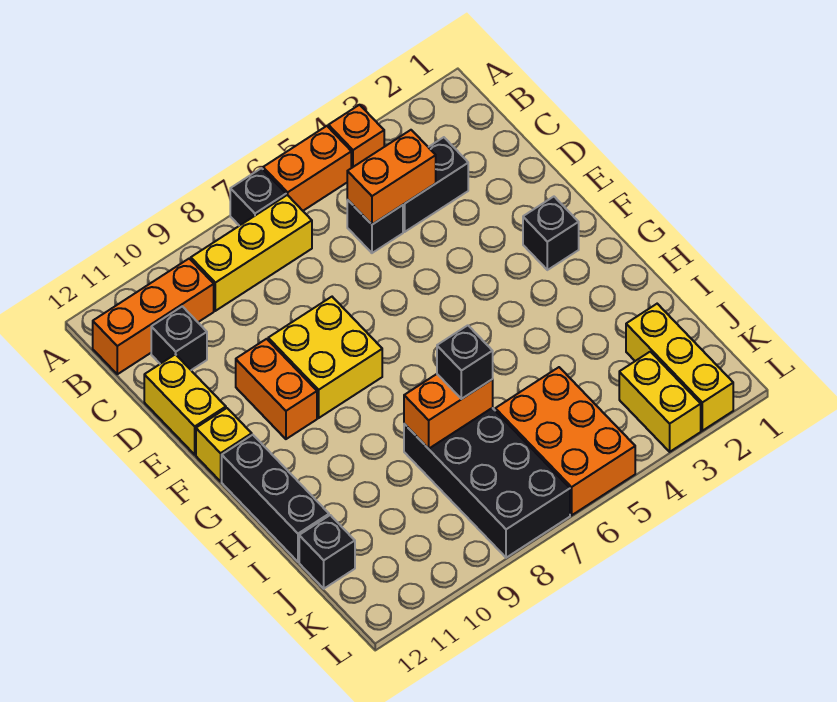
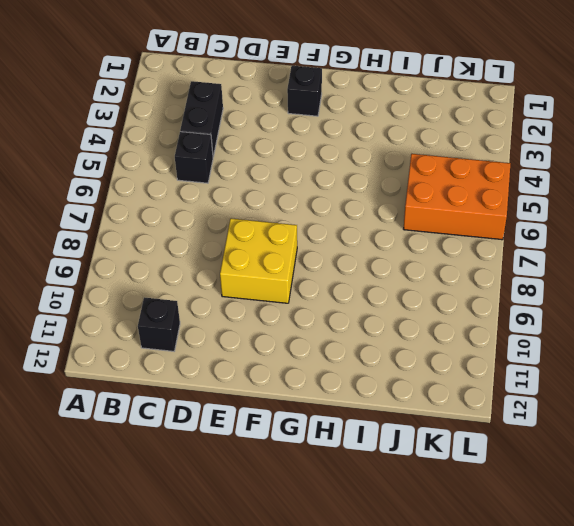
none -> orange 1x1 brick [328,105,384,168]
none -> orange 1x2 brick [263,126,351,211]
none -> black 1x1 brick [230,168,286,226]

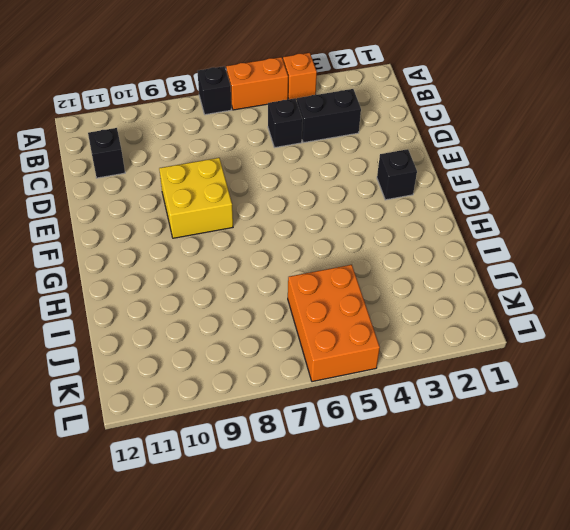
none -> yellow 1x3 brick [191,195,312,311]
none -> orange 1x3 brick [93,259,214,374]
none -> yellow 1x2 brick [144,354,226,455]

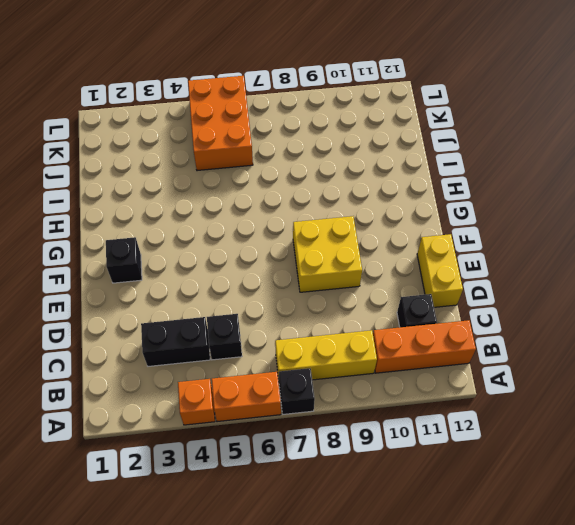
none -> orange 1x2 brick [236,339,317,439]
none -> yellow 1x1 brick [196,408,252,481]
none -> black 1x3 brick [222,435,329,562]

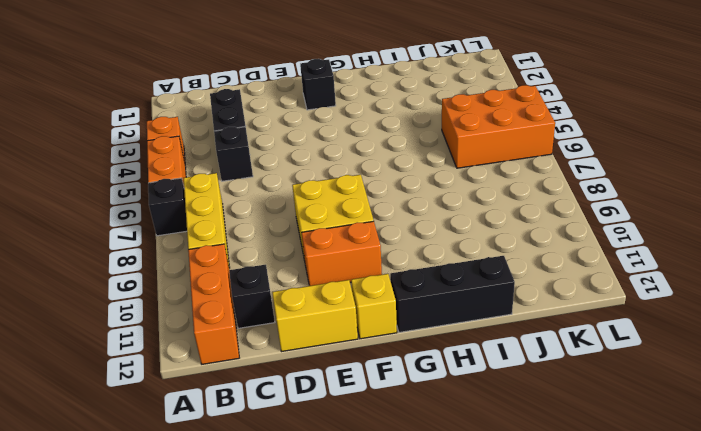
none -> black 2x4 brick [404,408,570,558]
none -> yellow 1x3 brick [626,304,733,431]
none -> black 1x1 brick [299,515,355,589]

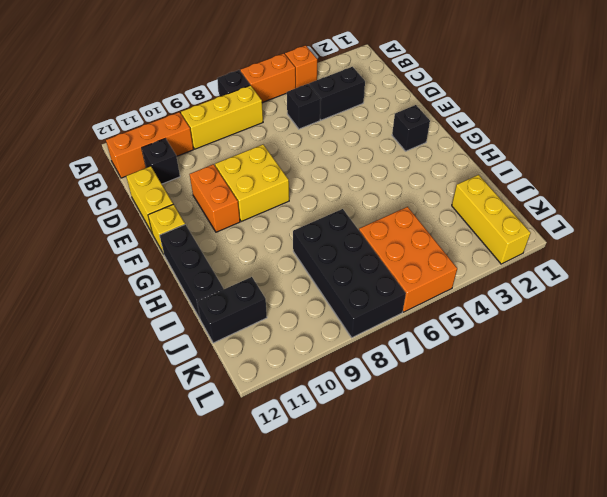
black 1x2 brick [197,277,267,343] -> black 1x1 brick [299,515,355,589]
none -> yellow 1x2 brick [619,352,701,452]
none -> orange 1x2 brick [347,130,436,224]
none -> orange 1x2 brick [404,374,493,449]

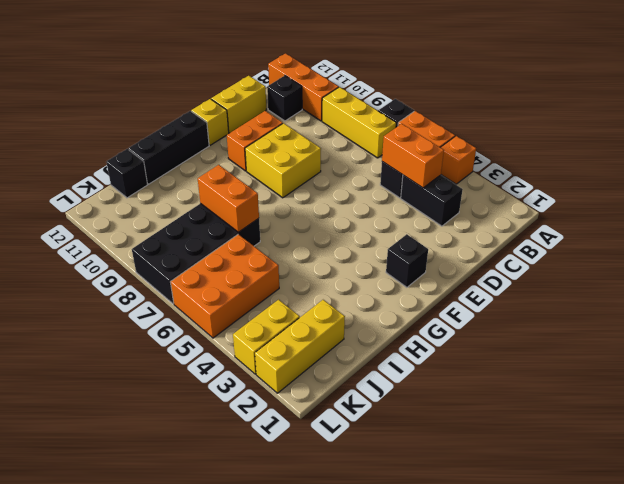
none -> black 1x1 brick [437,325,493,399]

